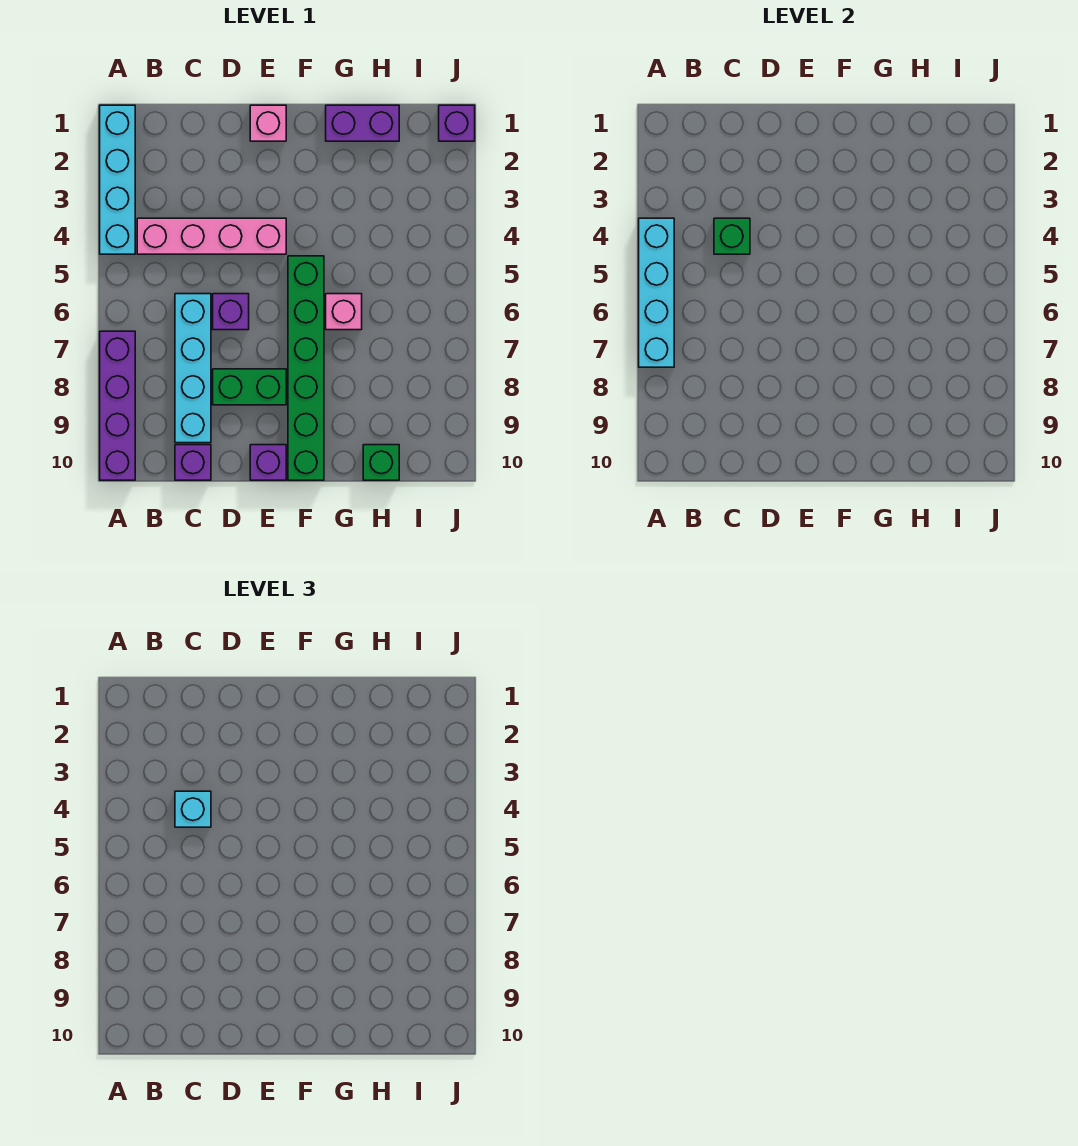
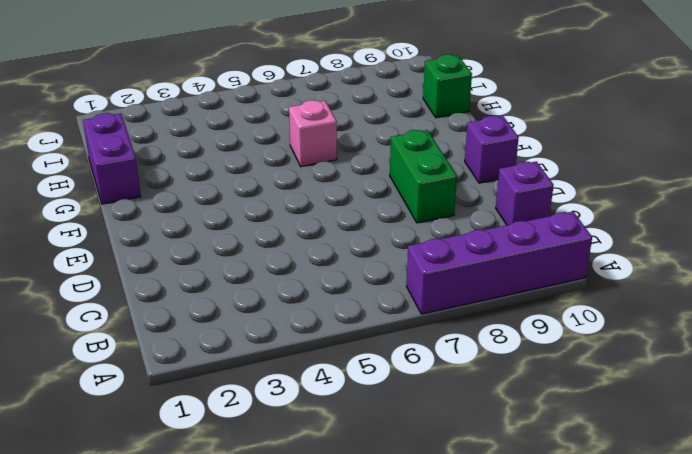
none -> cyan 1x4 brick [100,105,135,254]
none -> pink 1x4 brick [137,218,286,254]
none -> cyan 1x4 brick [175,294,211,443]

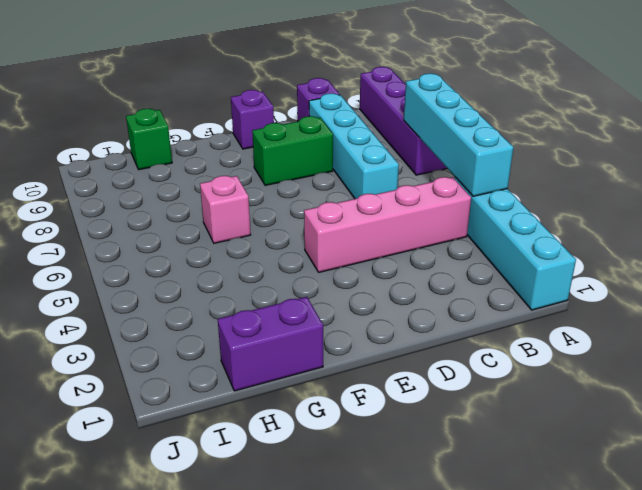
none -> purple 1x1 brick [213,294,249,330]
none -> pink 1x1 brick [250,105,286,141]
none -> green 1x6 brick [288,256,324,480]

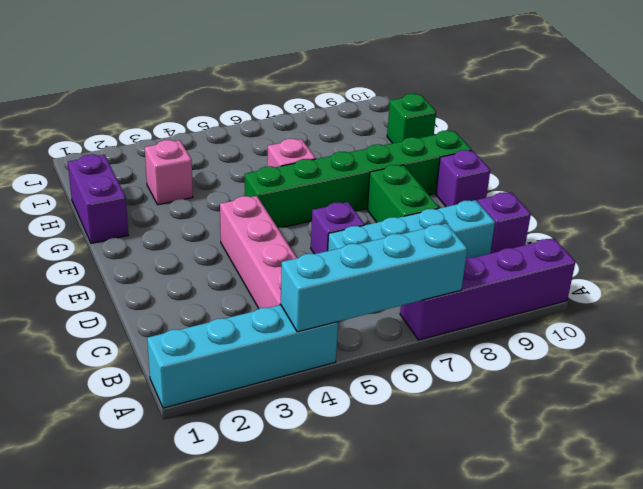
pink 1x1 brick [145,140,193,205] -> pink 1x1 brick moved to [250,105,286,141]
none -> purple 1x1 brick [439,105,475,141]
none -> green 1x1 brick [714,218,750,254]
none -> cyan 1x1 brick [175,791,211,827]

